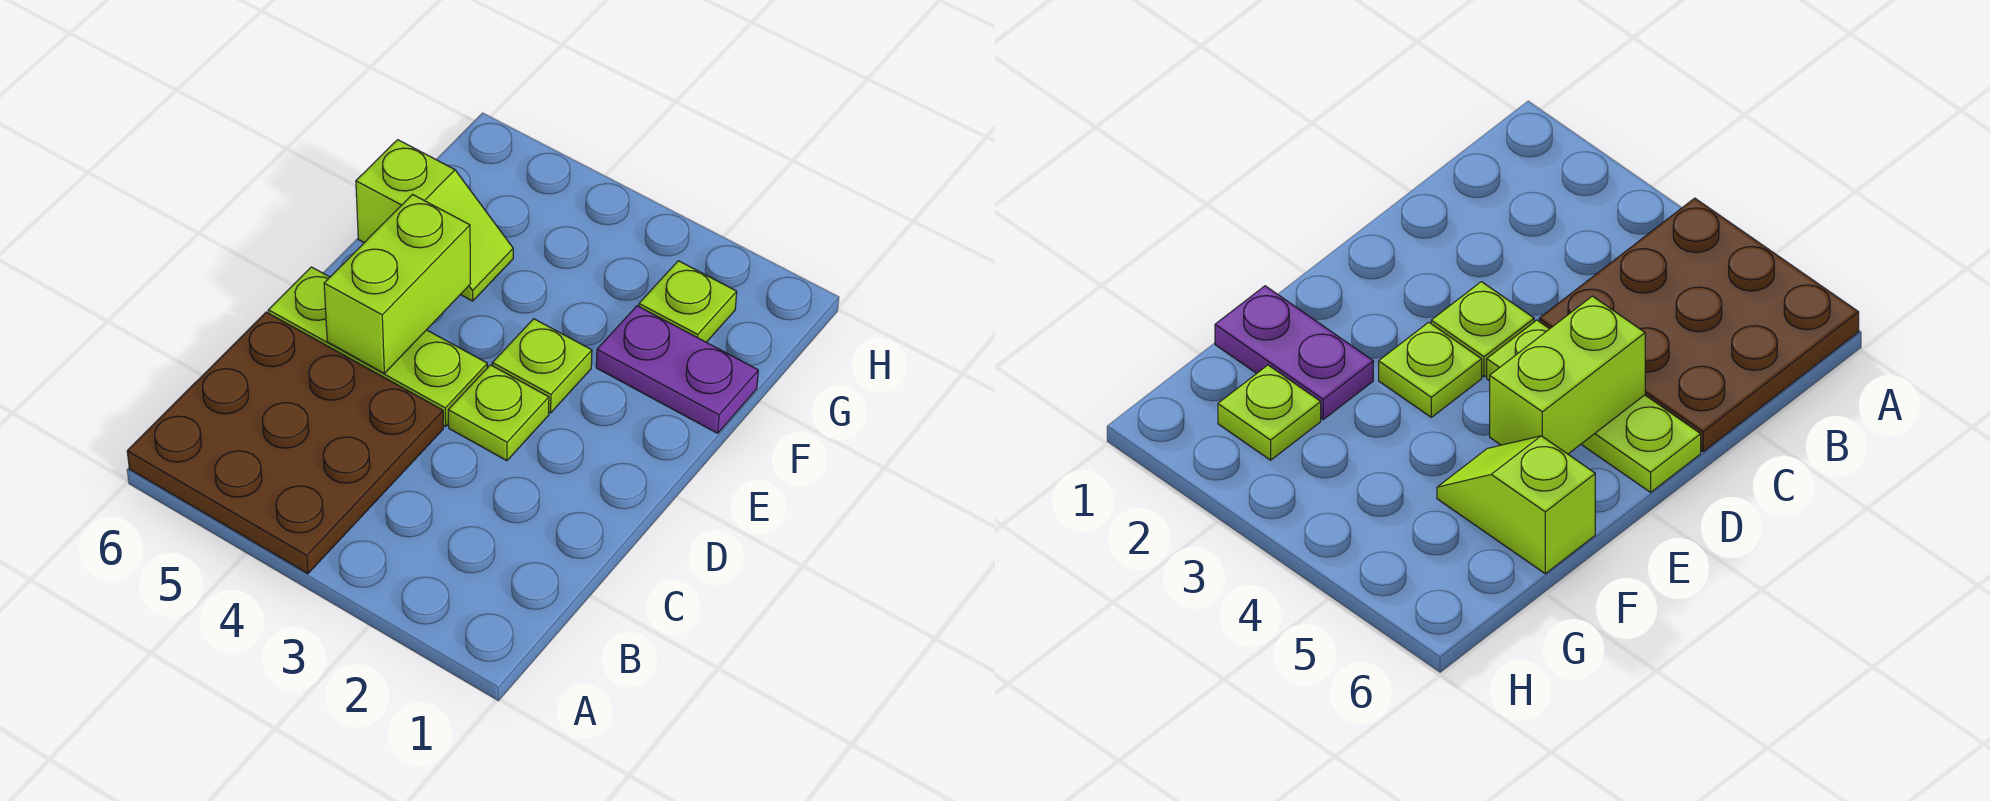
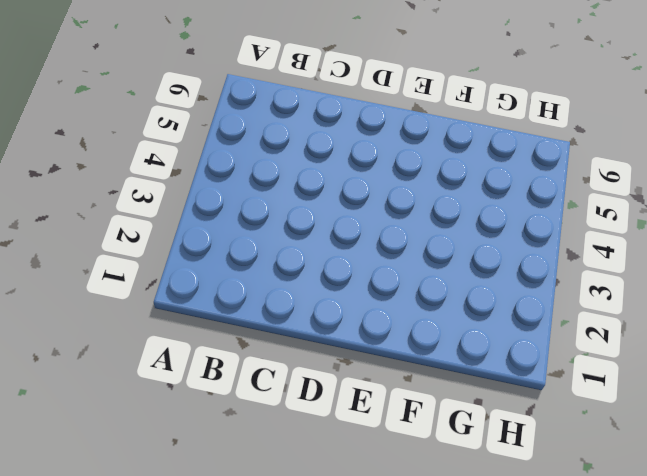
none -> brown 3x3 plate [127,312,443,574]
none -> lime 1x1 plate [448,365,549,461]

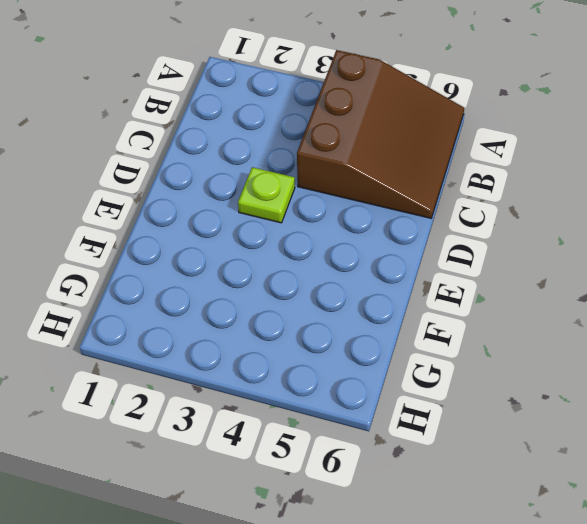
brown 3x3 slope [297,50,464,218] -> brown 3x3 plate [127,312,443,574]
none -> lime 1x3 plate [268,267,487,426]
none -> lime 1x1 plate [492,319,592,413]

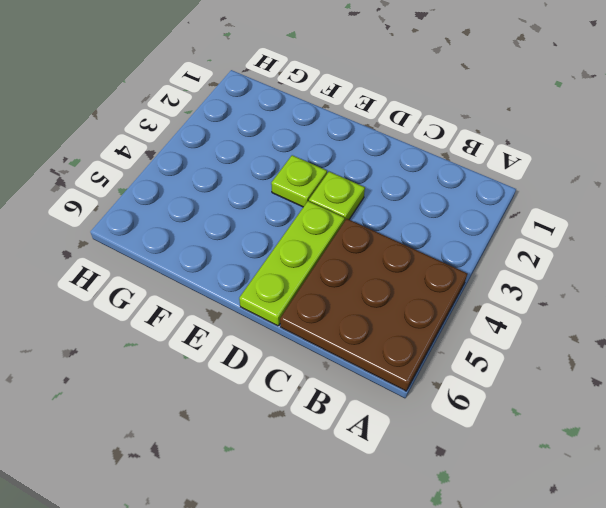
none -> purple 1x2 plate [596,306,758,433]
none -> lime 1x2 slope [356,140,513,301]

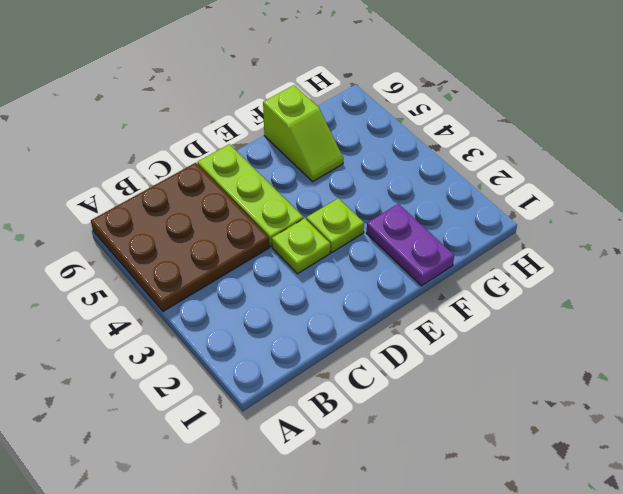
none -> lime 1x1 plate [639,261,737,342]
none -> lime 1x2 brick [324,195,471,373]

